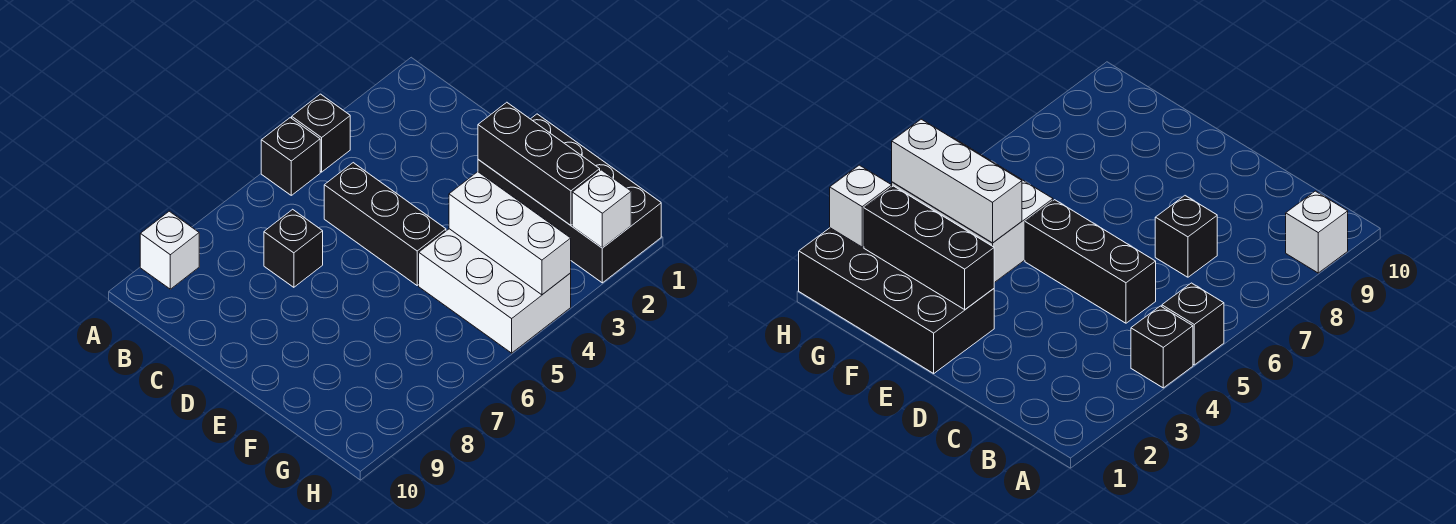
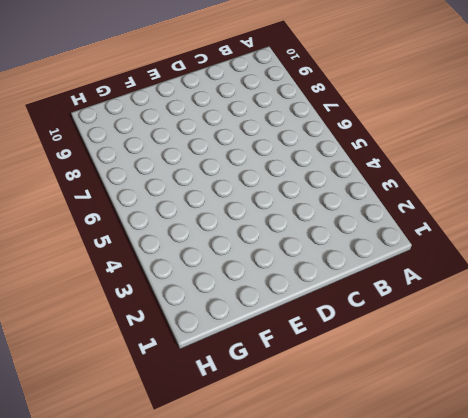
none -> black 1x1 brick [292,94,350,172]
none -> black 1x1 brick [261,118,320,195]

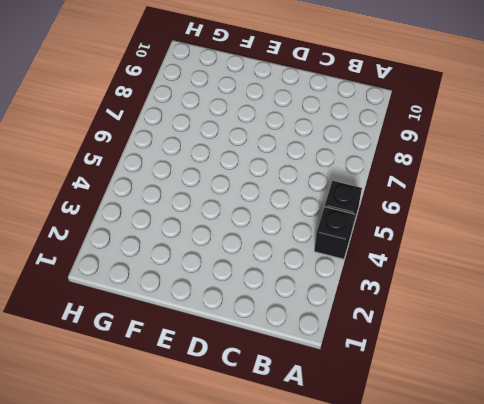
none -> white 1x1 brick [140,211,199,289]
none -> black 1x3 brick [324,163,446,285]

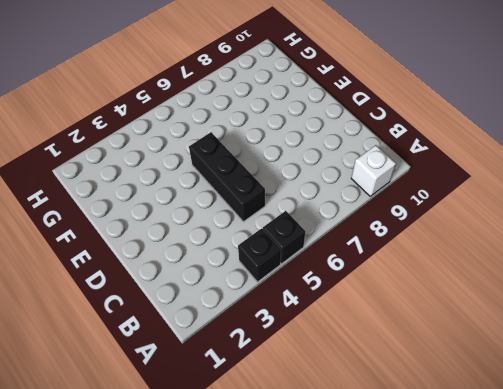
none -> black 1x1 brick [264,209,323,287]
none -> black 2x4 brick [478,114,661,283]

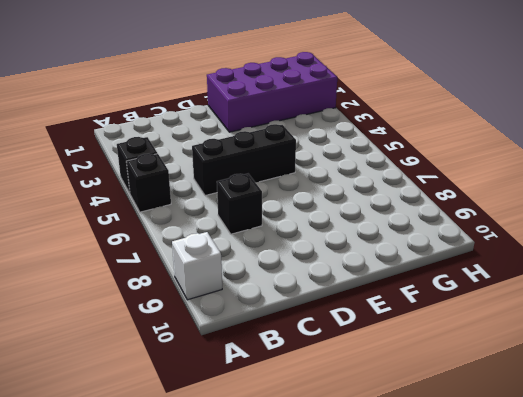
purple 2x4 brick [207,52,337,132] -> black 2x4 brick [478,114,661,283]
none -> white 2x3 brick [419,229,571,353]
none -> black 1x3 brick [478,102,600,225]

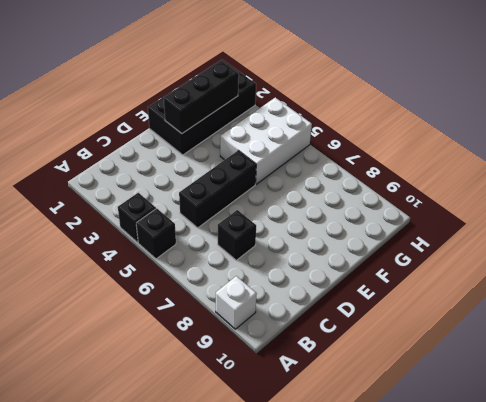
none -> white 1x3 brick [449,172,571,295]
none -> white 1x1 brick [572,170,631,248]

